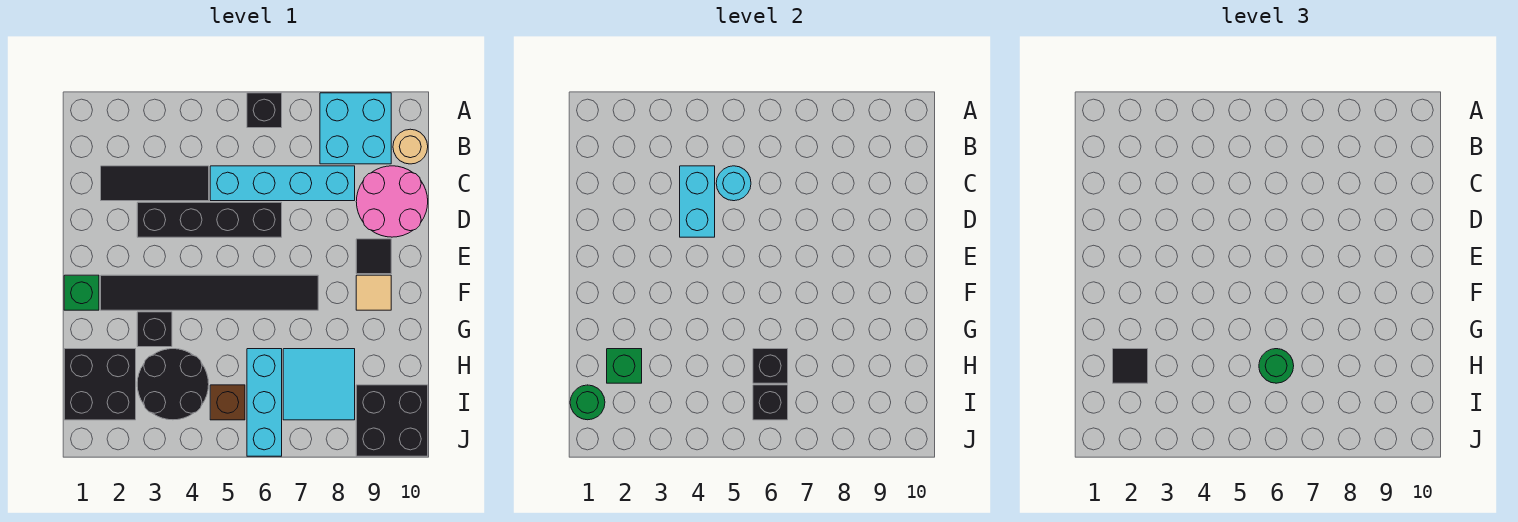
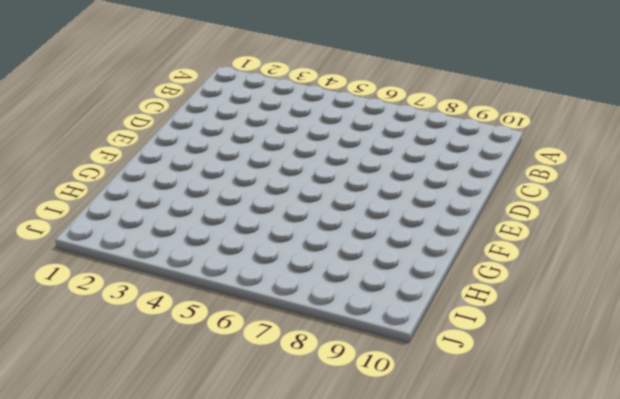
none -> black 1x1 brick [247,93,282,128]
none -> cyan 2x2 brick [320,93,391,164]
none -> tan 1x1 round brick [393,129,428,164]

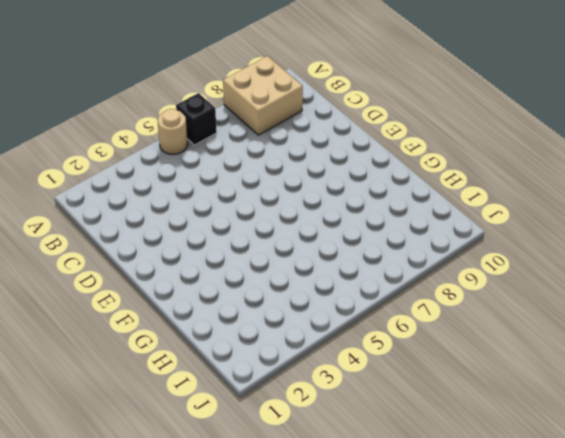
tan 1x1 round brick [157,109,188,154] -> tan 1x1 round brick moved to [393,129,428,164]
tan 2x2 brick [223,56,303,135] -> cyan 2x2 brick [320,93,391,164]
none -> black 1x3 tile [101,166,209,201]
none -> cyan 1x4 brick [210,166,355,201]
none -> pink 2x2 round brick [356,166,428,237]

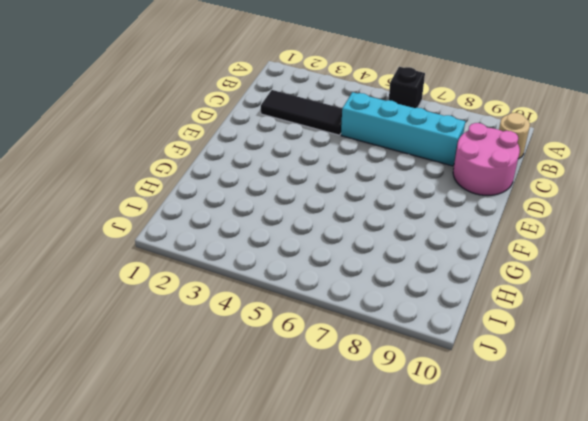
none -> cyan 2x2 brick [320,93,391,164]
none -> black 1x4 brick [137,202,282,237]
none -> black 1x1 tile [356,239,391,274]

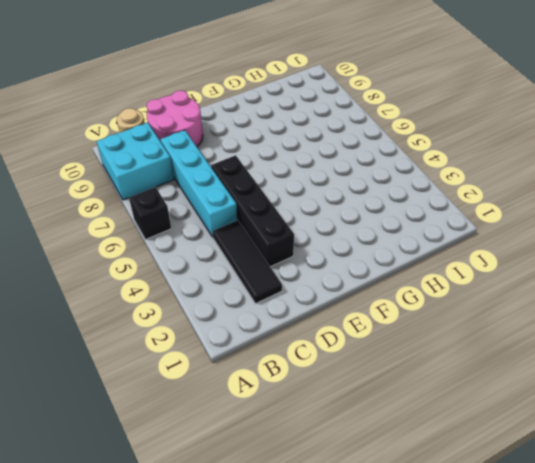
none -> black 1x1 tile [356,239,391,274]
none -> green 1x1 brick [64,275,99,310]
none -> black 1x6 tile [101,275,318,310]

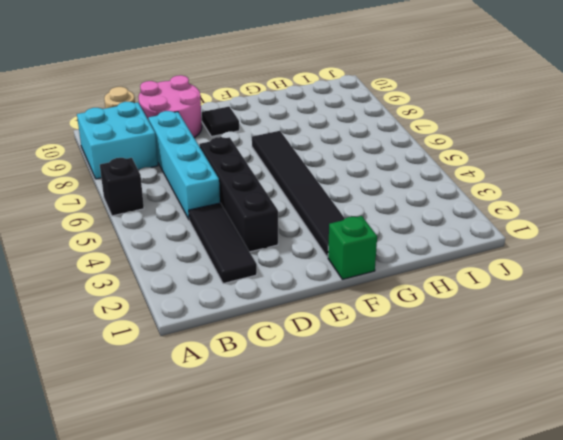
none -> tan 1x1 tile [356,275,391,310]
none -> black 1x1 brick [137,312,172,347]
none -> black 2x2 brick [64,349,136,420]

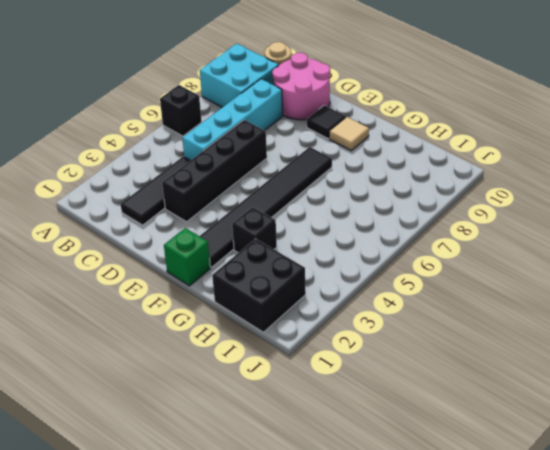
none -> black 2x2 round brick [137,349,209,420]
none -> cyan 1x3 brick [247,349,282,456]
none -> cyan 2x2 tile [283,349,355,420]

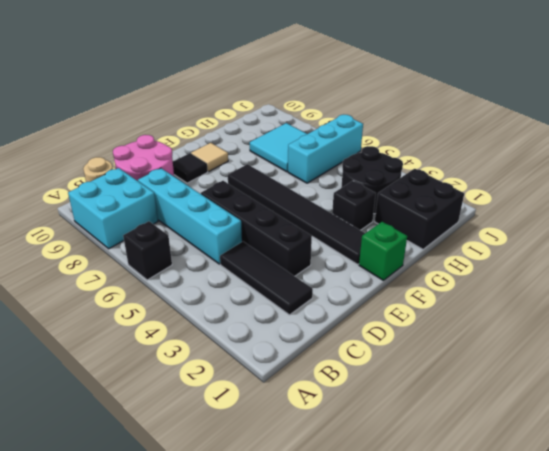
none -> brown 1x1 brick [210,385,245,420]
none -> black 2x2 brick [356,385,428,456]
none -> cyan 1x2 brick [680,166,715,237]

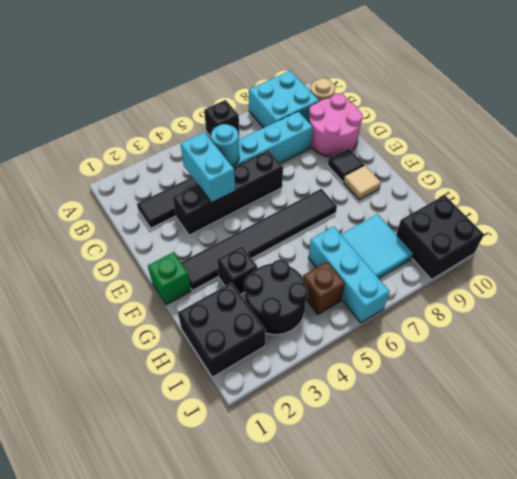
none -> green 1x1 brick [607,349,642,383]
none -> black 1x1 brick [753,349,788,383]
none -> green 1x1 round brick [570,385,605,420]

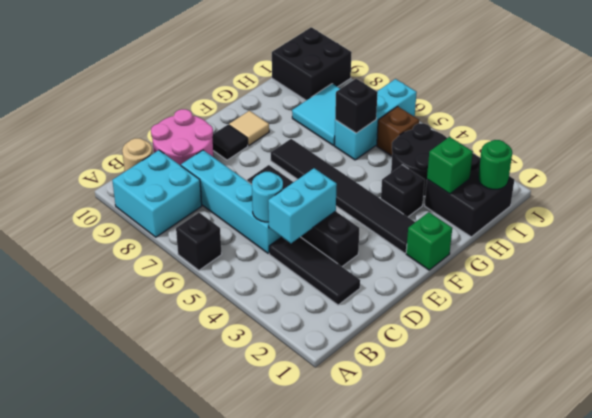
none -> black 1x1 brick [753,385,788,420]
none -> black 1x1 tile [1113,349,1148,383]
none -> green 1x1 round brick [1259,349,1294,383]

